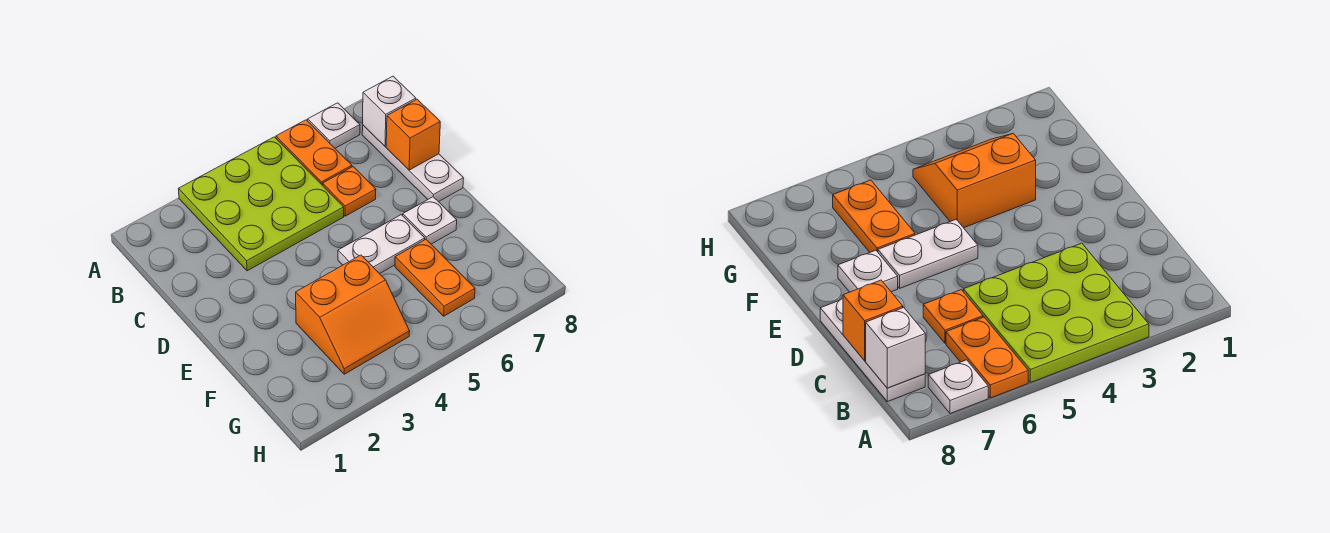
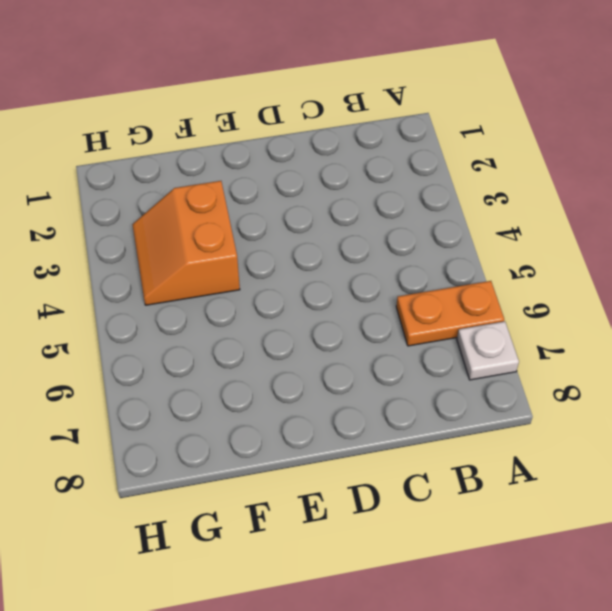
none -> lime 3x3 plate [179,137,344,271]
none -> white 1x3 plate [362,125,464,202]

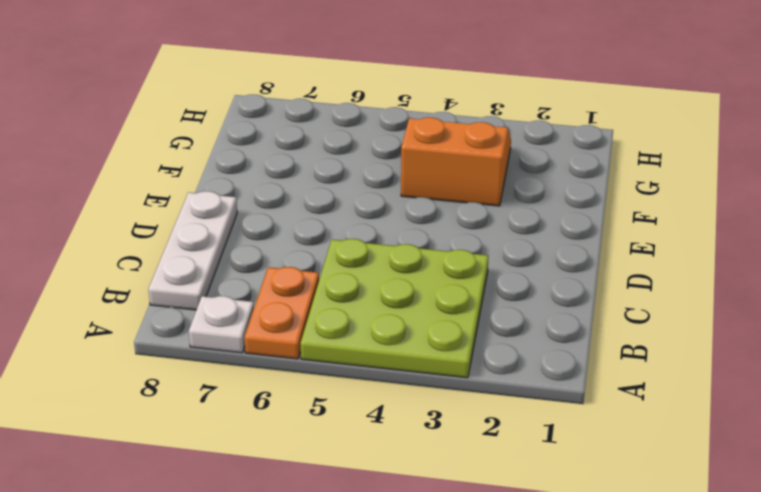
none -> orange 1x1 plate [323,167,376,216]
none -> white 1x2 plate [338,215,425,274]

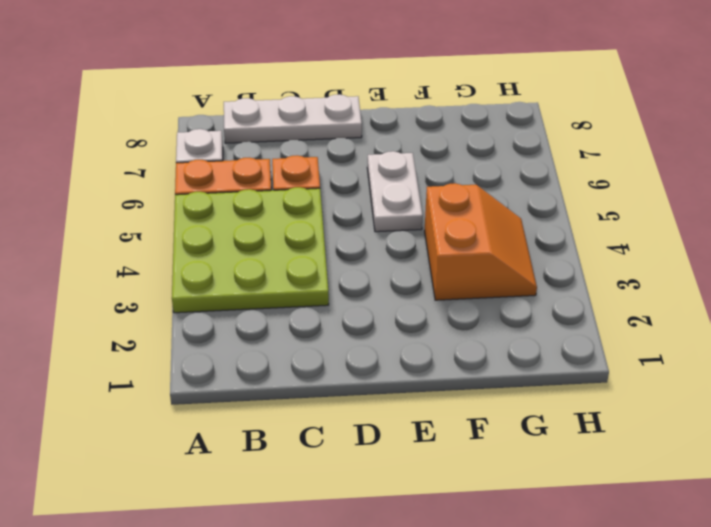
none -> white 1x1 plate [403,197,457,244]
none -> orange 1x2 plate [395,239,475,316]

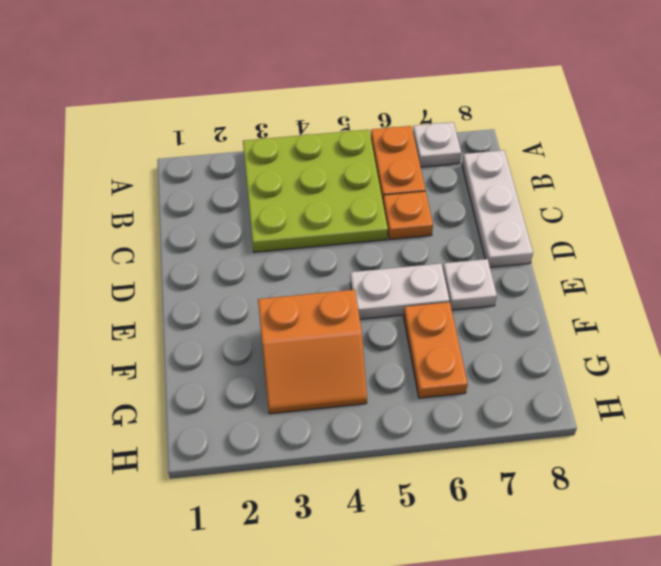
none -> white 1x1 brick [363,76,416,146]
none -> orange 1x1 brick [386,99,440,170]

